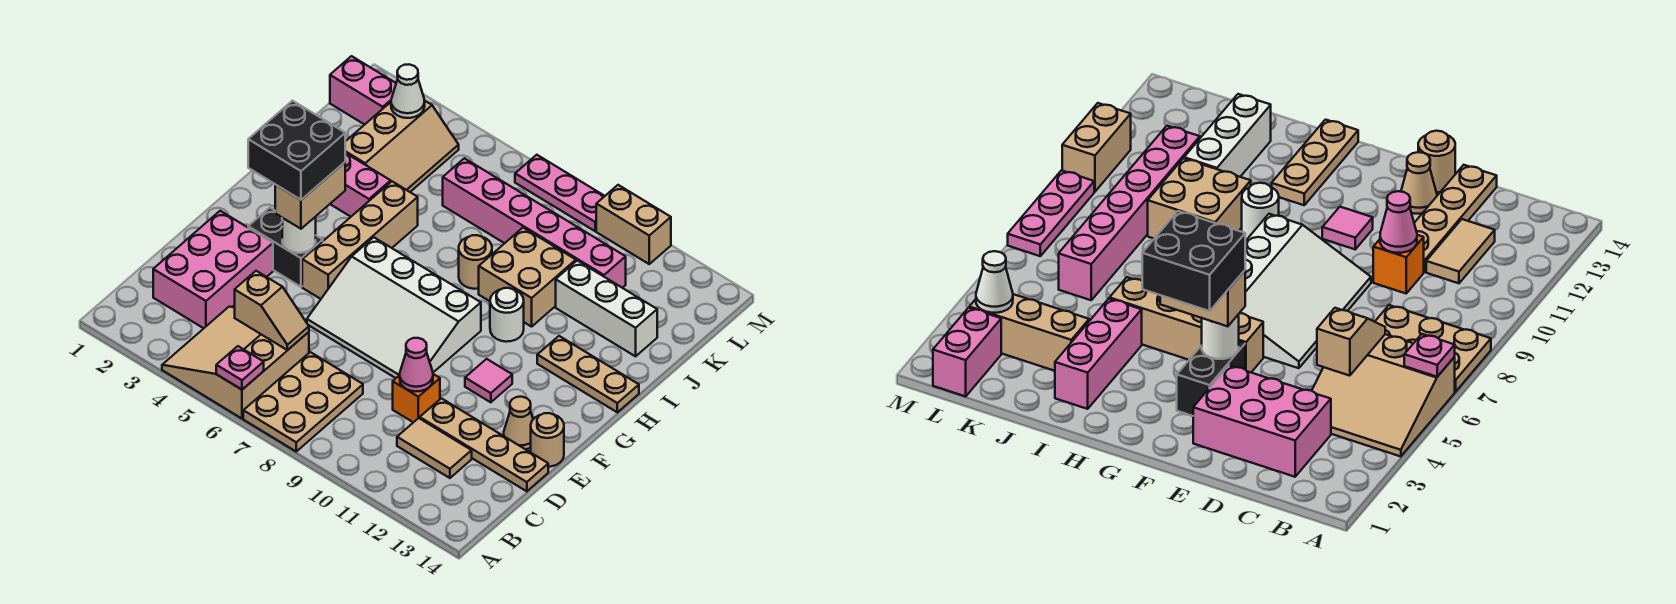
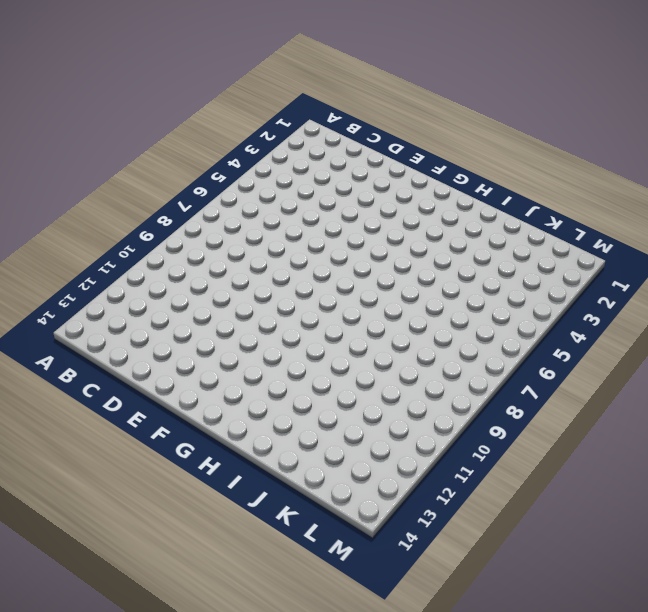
none -> tan 3x3 slope [162,307,309,419]
none -> tan 2x3 plate [243,352,363,451]
none -> pink 2x3 brick [153,211,273,328]
none -> tan 1x2 tile [397,418,472,478]

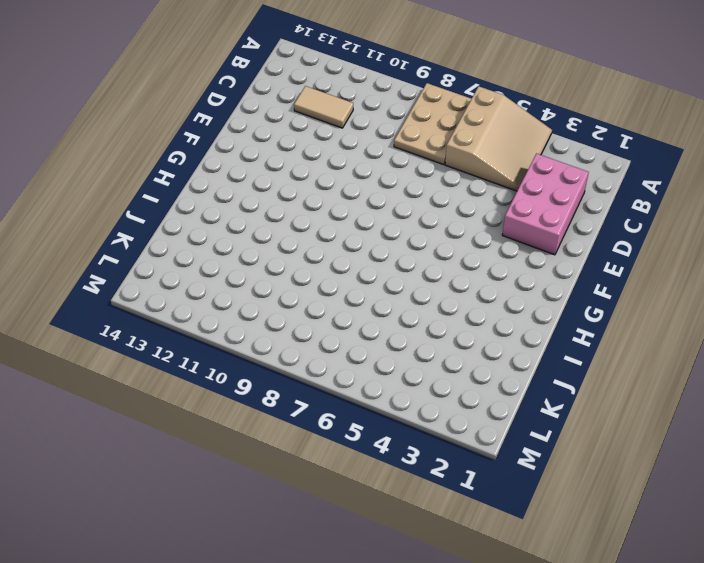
none -> orange 1x1 brick [393,374,440,422]
none -> tan 1x4 plate [420,398,548,491]
none -> white 3x4 slope [307,237,481,378]
none -> tan 1x1 cone [504,397,533,449]

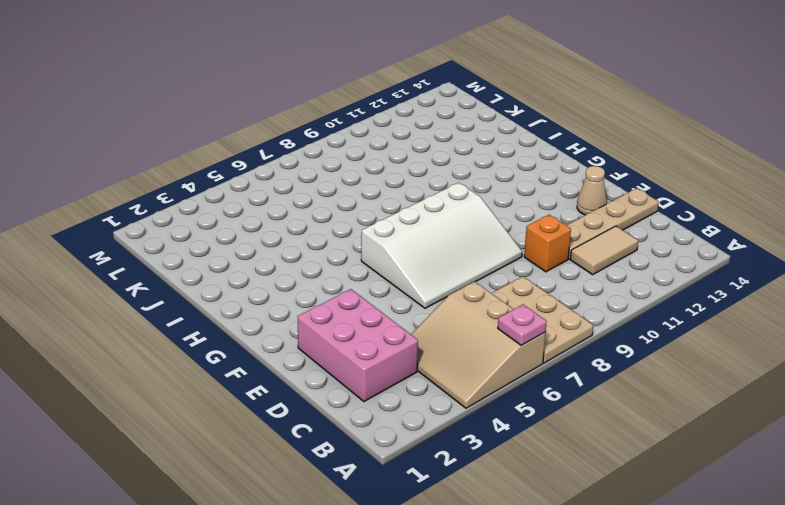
none -> tan 1x1 round brick [531,413,564,467]
none -> black 1x2 brick [248,208,323,287]
none -> tan 1x4 brick [302,182,418,299]
none -> pink 1x1 tile [465,359,512,402]

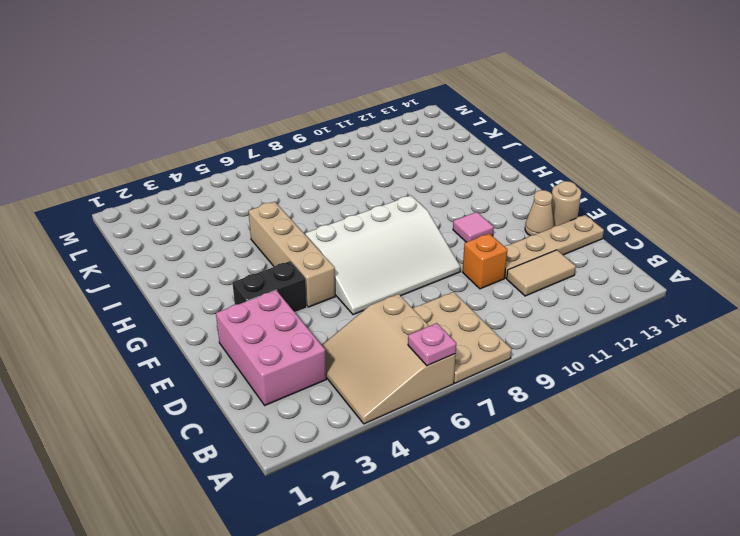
none -> white 1x1 round brick [490,288,524,342]
none -> tan 1x3 plate [537,336,639,412]
none -> pink 1x3 brick [330,153,391,217]
none -> tan 1x1 round brick [459,235,492,289]

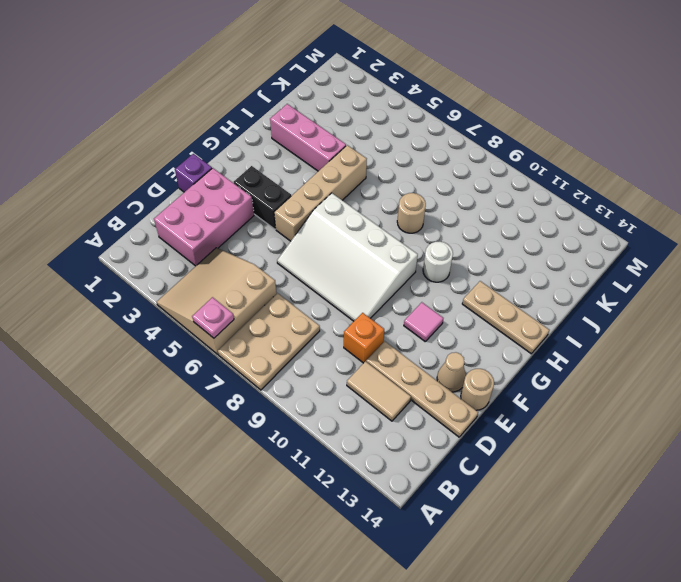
purple 1x1 brick [175,154,212,192] -> none
none -> tan 2x2 brick [479,228,576,327]
none -> tan 2x3 slope [345,100,459,192]
none -> white 1x3 brick [556,261,657,356]
none -> pink 1x6 brick [443,158,626,288]

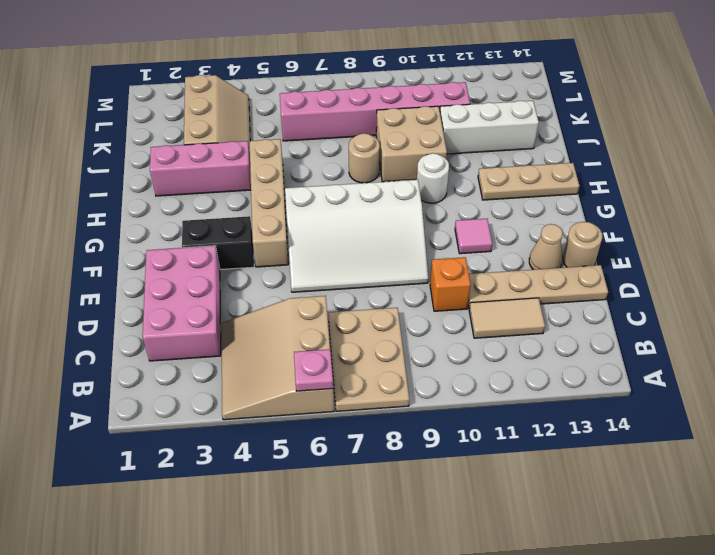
none -> pink 1x2 brick [330,56,396,125]
none -> pink 1x3 plate [515,155,604,231]
none -> tan 1x2 brick [596,185,671,264]
none -> tan 1x2 slope [235,271,309,350]

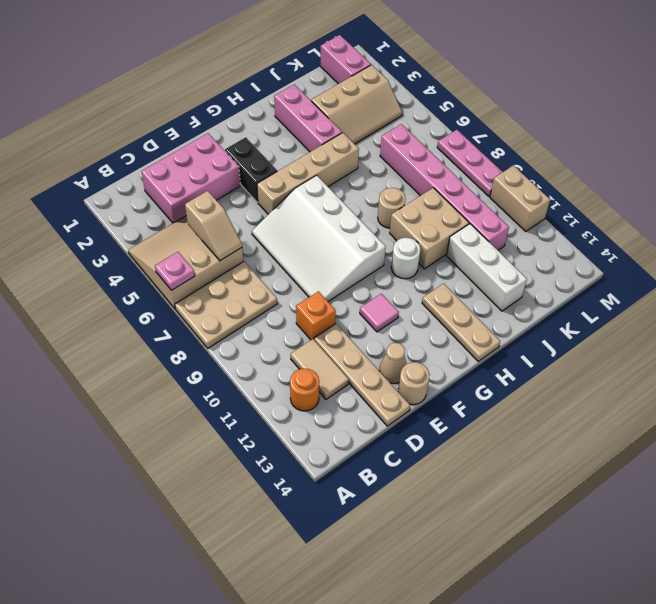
orange 1x1 round brick [290,369,319,411] -> none
none -> pink 1x1 cone [400,338,433,392]
none -> white 1x1 round brick [282,217,316,253]
none -> white 1x1 cone [391,64,425,118]
none -> tan 1x2 brick [275,162,345,229]

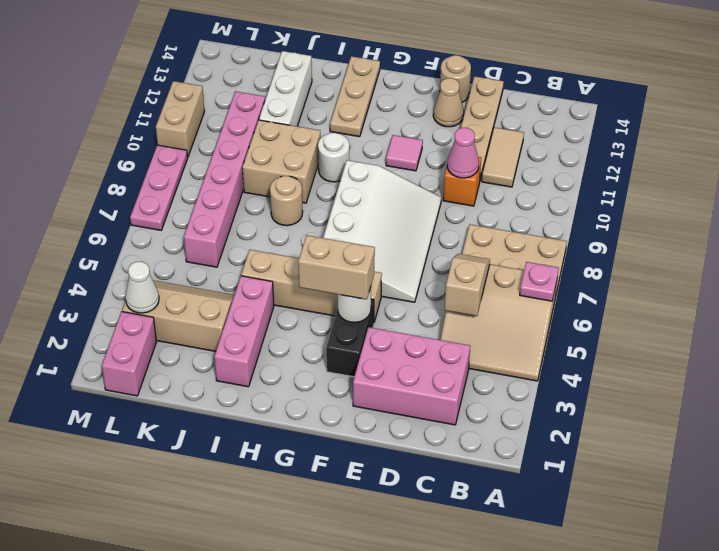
none -> black 2x2 brick [248,101,345,200]

